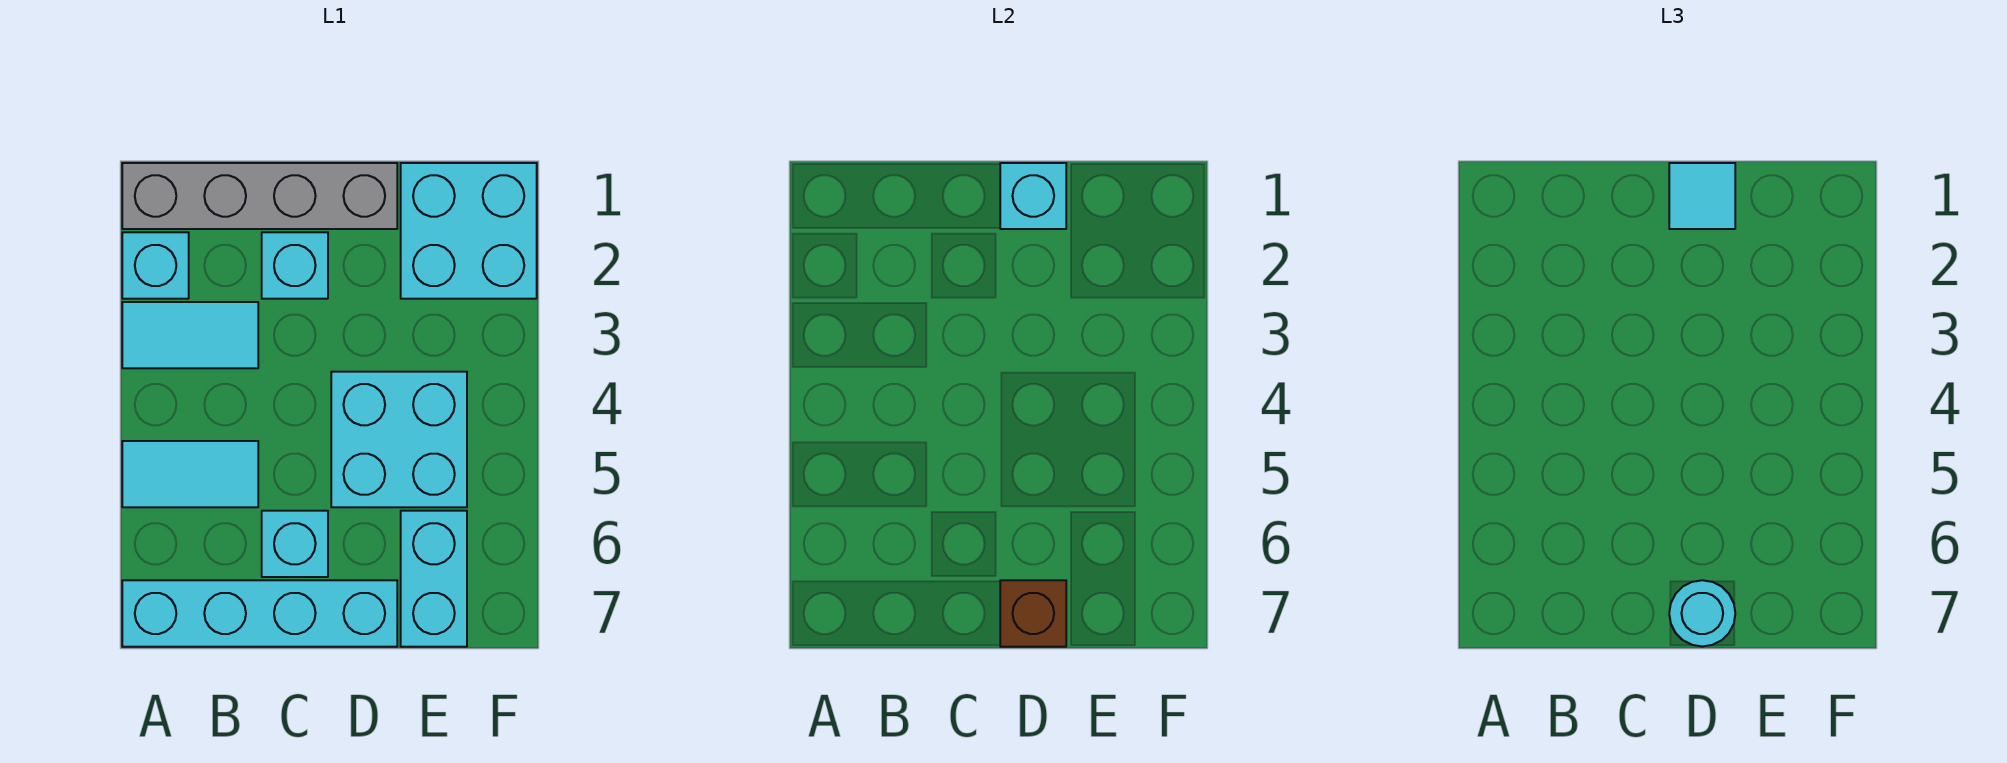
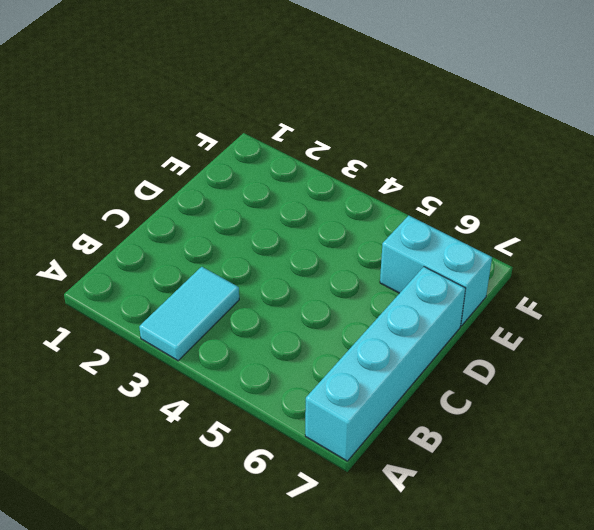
none -> grey 1x4 brick [122,163,397,229]
none -> cyan 1x1 brick [122,232,189,299]
none -> cyan 1x2 tile [122,441,258,507]

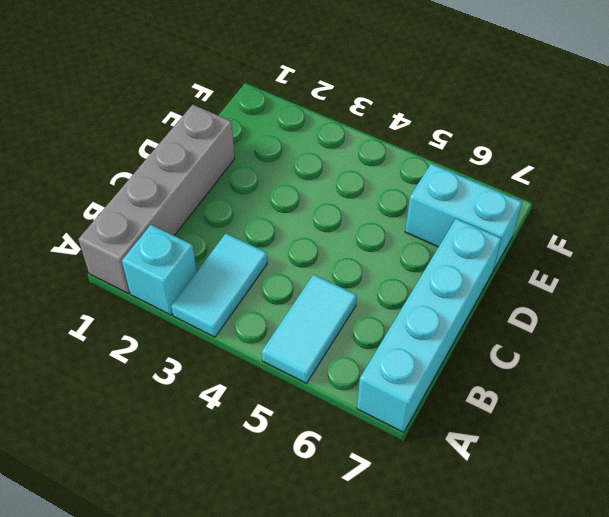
none -> cyan 1x1 brick [262,232,328,299]
none -> cyan 1x1 brick [262,511,328,577]
none -> cyan 2x2 brick [331,372,467,507]

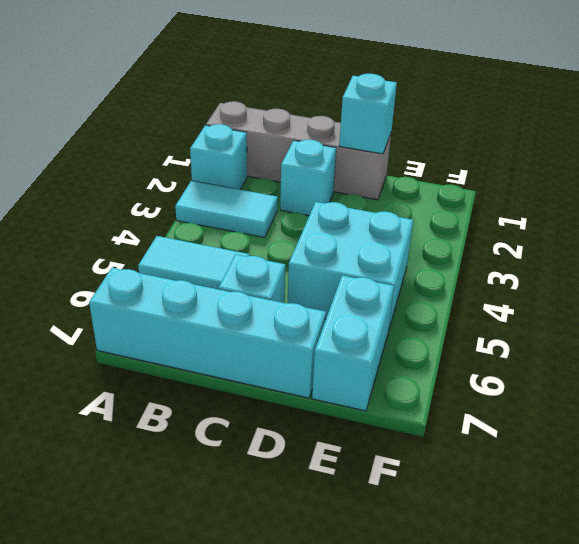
none -> cyan 2x2 brick [401,163,537,299]
none -> brown 1x1 brick [1000,580,1066,647]
none -> cyan 1x1 tile [1669,163,1735,229]

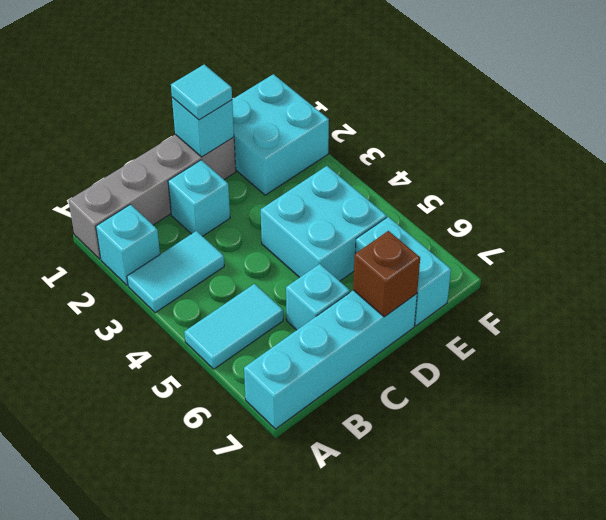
none -> cyan 1x1 round brick [1669,580,1735,647]

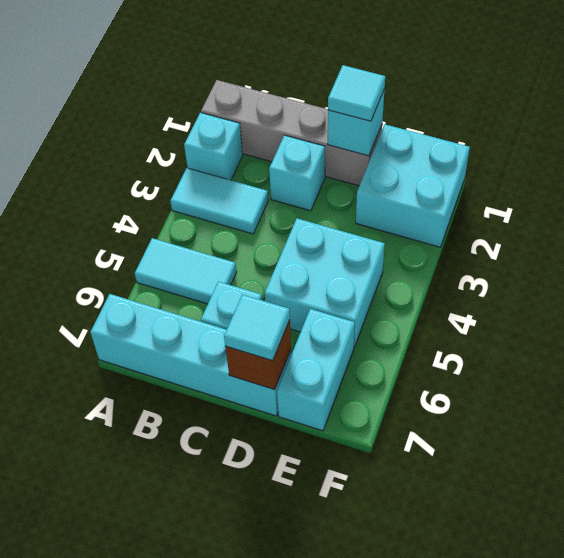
cyan 1x1 tile [224,295,290,361] -> cyan 1x1 round brick [1669,580,1735,647]

